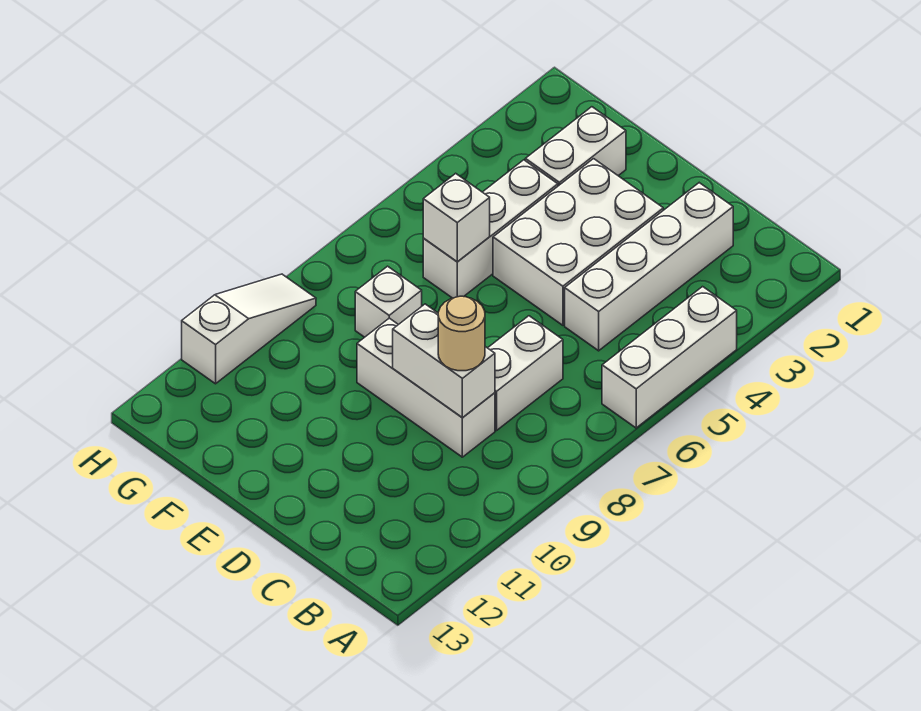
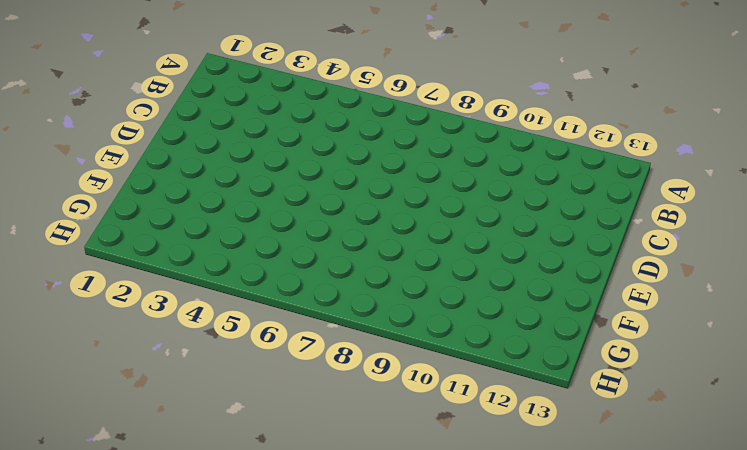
none -> white 1x3 brick [602,287,737,428]
none -> white 1x4 brick [565,183,733,351]
none -> white 1x2 brick [488,316,563,431]

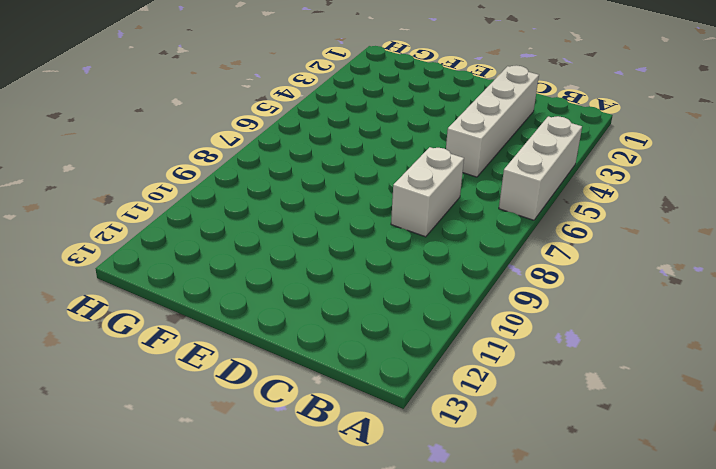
none -> white 1x3 brick [357,318,495,457]
none -> white 2x3 brick [493,159,663,325]
none -> white 1x2 brick [525,107,626,186]

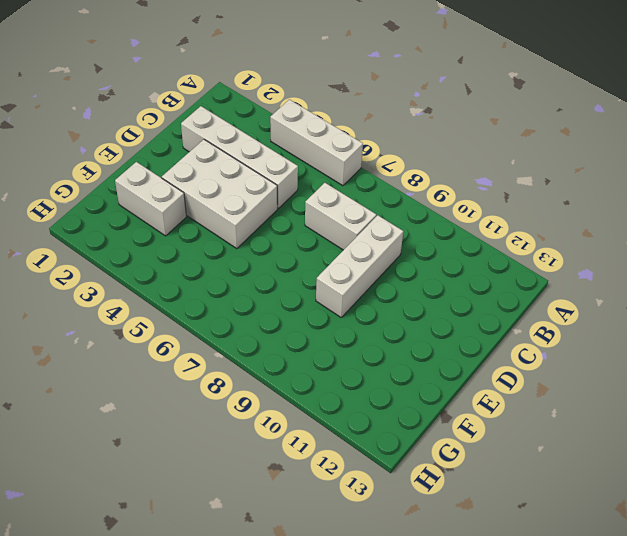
none -> white 1x3 brick [423,160,558,298]
none -> white 1x1 brick [355,266,422,337]
none -> white 1x3 slope [182,274,316,384]

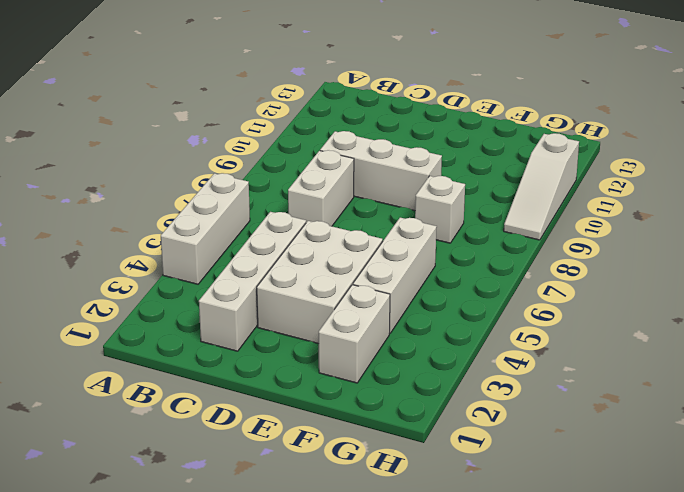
none -> white 1x2 brick [393,304,495,418]
none -> white 1x1 brick [423,173,490,262]
none -> tan 1x1 round brick [438,296,485,371]

